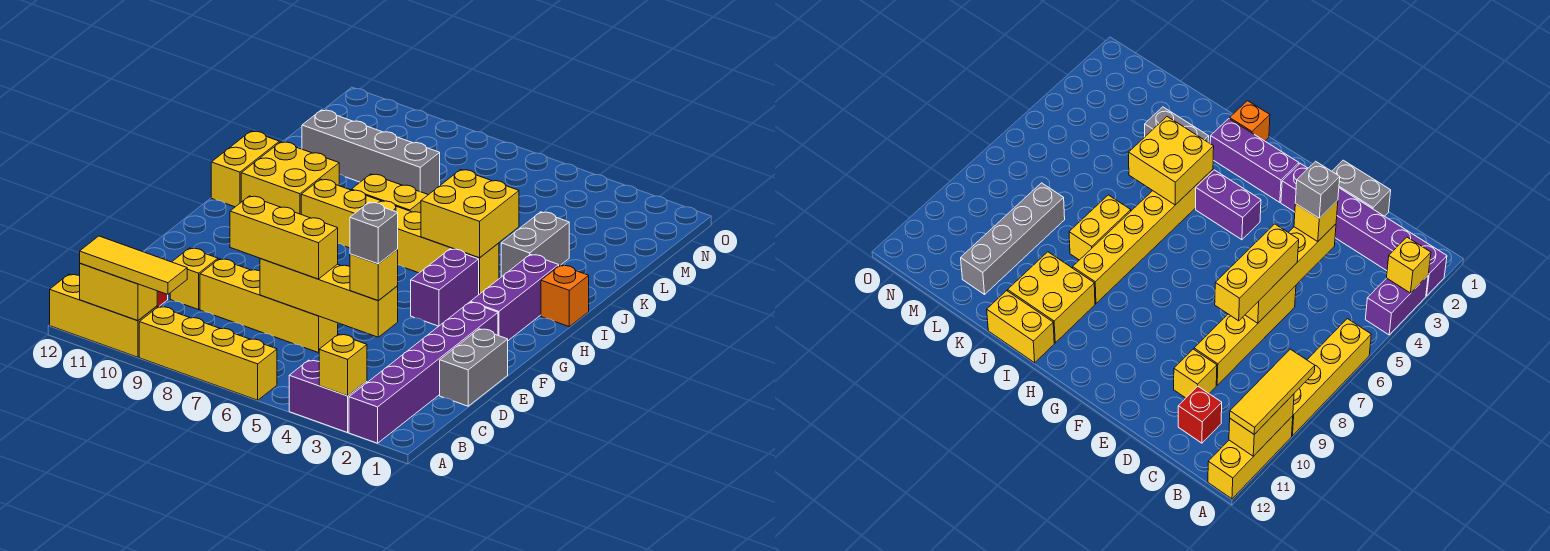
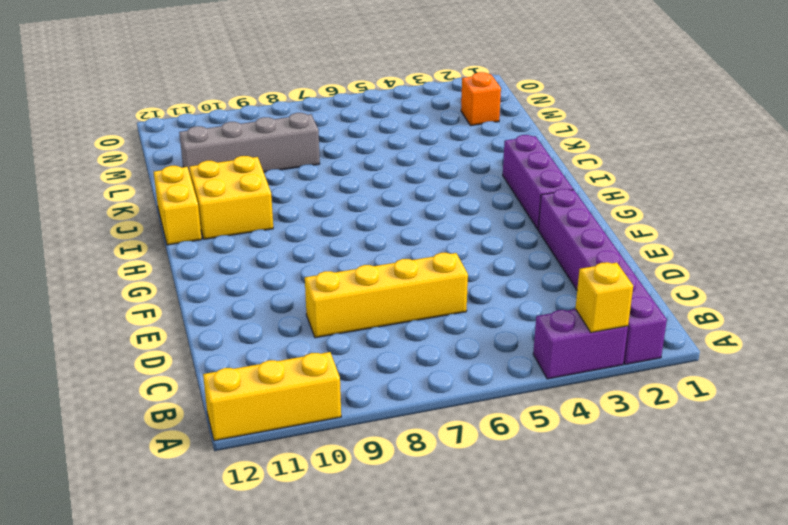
orange 1x1 brick [461,72,501,126] -> orange 1x1 brick moved to [541,265,589,327]
none -> yellow 1x4 brick [139,307,277,400]
none -> red 1x1 brick [1178,386,1222,443]
none -> grey 1x2 brick [440,329,508,406]

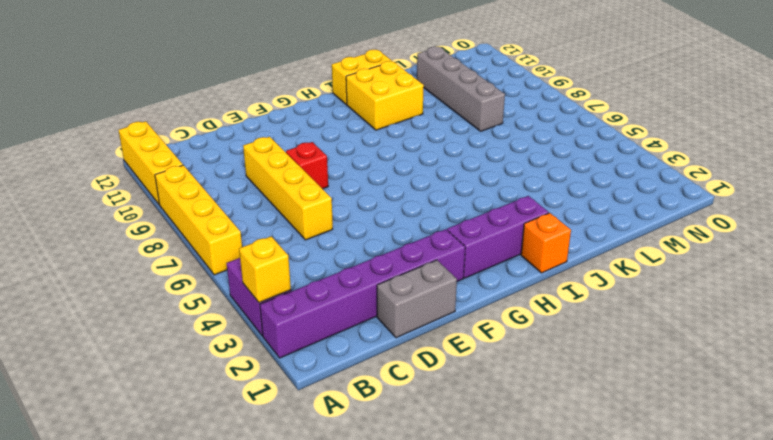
red 1x1 brick [286,142,328,189] -> red 1x1 brick moved to [1178,386,1222,443]
none -> yellow 1x1 brick [170,248,218,310]
none -> purple 1x2 brick [411,249,479,326]
none -> yellow 1x6 brick [301,179,499,294]

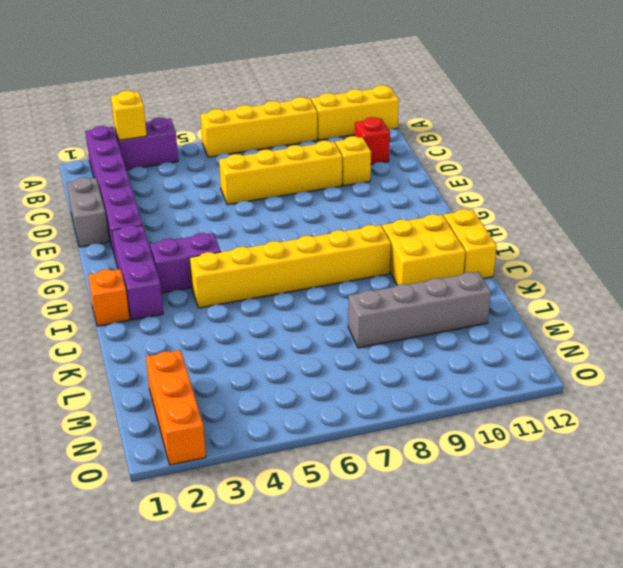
purple 1x2 brick [150,233,221,293] -> purple 1x2 brick turned to [411,249,479,326]
orange 1x3 brick [146,350,206,465] -> none
none -> grey 1x2 brick [501,212,569,277]
none -> yellow 1x2 brick [351,174,428,213]
none -> yellow 1x2 brick [80,263,157,321]

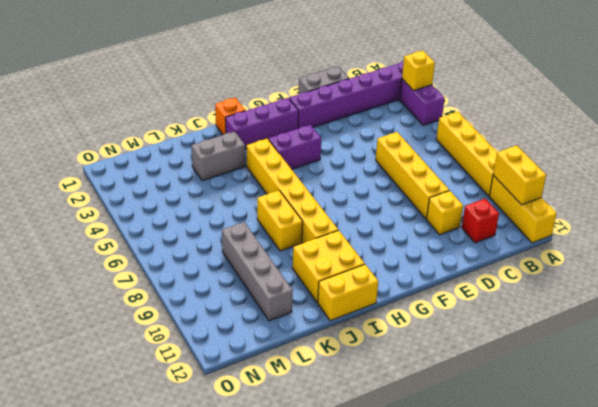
none -> yellow 1x4 brick [260,259,398,337]
none -> yellow 2x2 brick [421,170,519,258]
none -> yellow 1x3 tile [80,236,187,295]

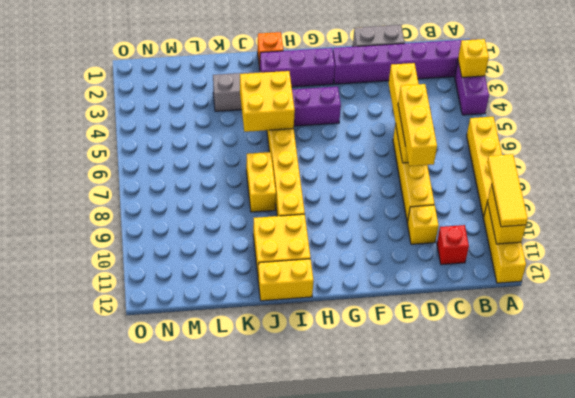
none -> grey 1x4 brick [302,110,440,195]
none -> yellow 1x1 brick [350,249,398,301]
none -> grey 1x1 brick [350,202,398,264]

